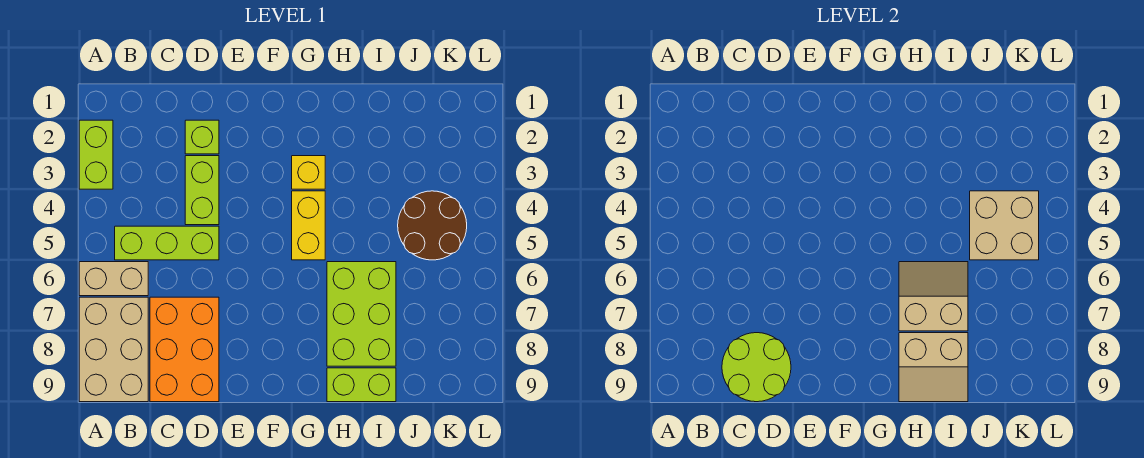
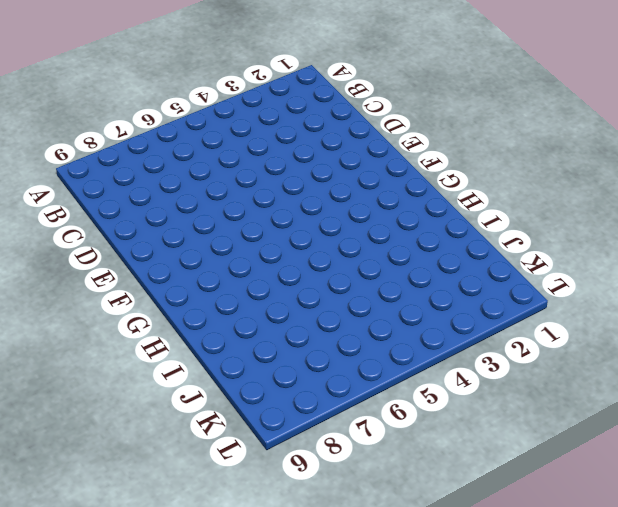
none -> lime 1x2 brick [79,120,113,189]
none -> tan 1x2 brick [79,262,148,296]
none -> tan 2x3 brick [79,297,148,402]

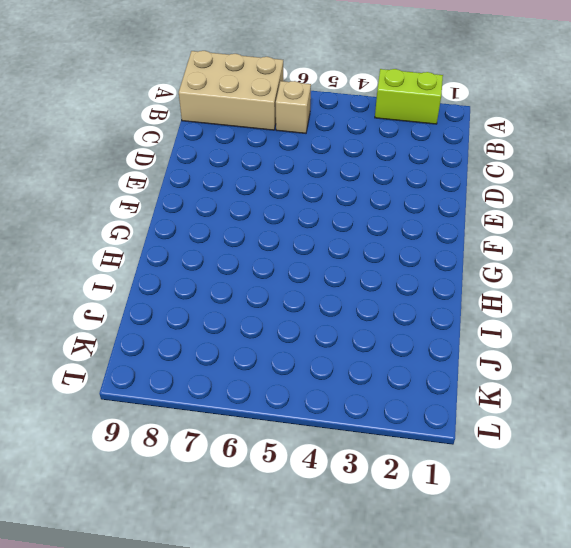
tan 1x1 brick [276,81,311,133] -> tan 1x2 brick [79,262,148,296]
none -> lime 1x3 brick [115,226,219,260]
none -> orange 2x3 brick [150,297,219,402]
none -> lime 1x1 brick [185,120,219,154]

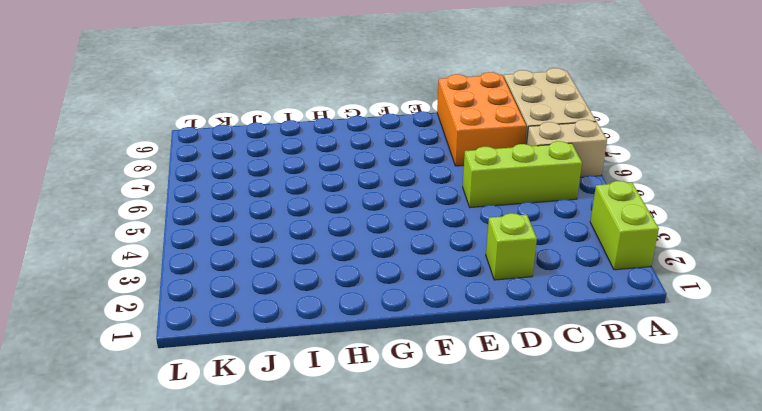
none -> lime 1x2 brick [185,156,219,225]
none -> yellow 1x1 brick [292,156,325,189]
none -> yellow 1x2 brick [292,191,325,260]

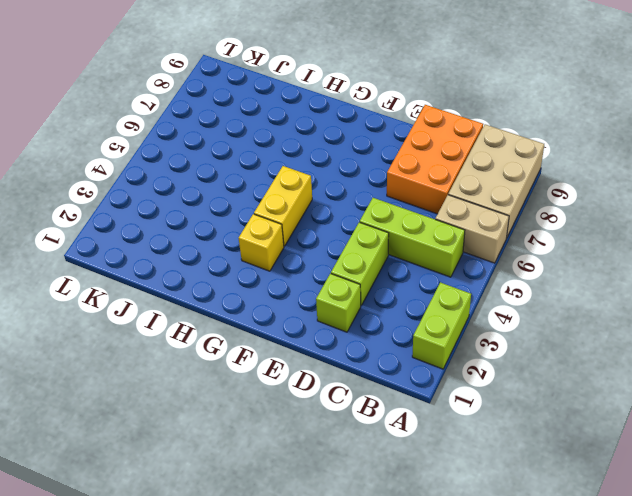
none -> lime 2x3 brick [327,262,396,366]
none -> lime 1x2 brick [327,368,396,402]
none -> brown 2x2 round brick [398,191,467,260]

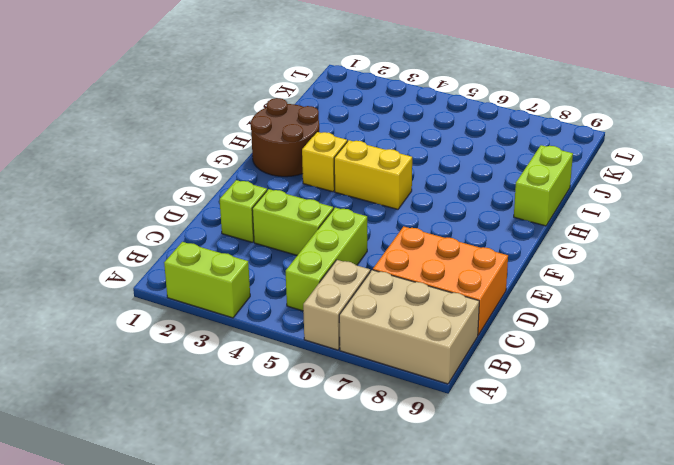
brown 2x2 round brick [251,98,319,177] -> brown 2x2 round brick moved to [398,191,467,260]
none -> lime 2x3 brick [327,262,396,366]
none -> lime 2x2 round brick [722,333,791,402]
none -> tan 2x2 slope [899,262,968,331]

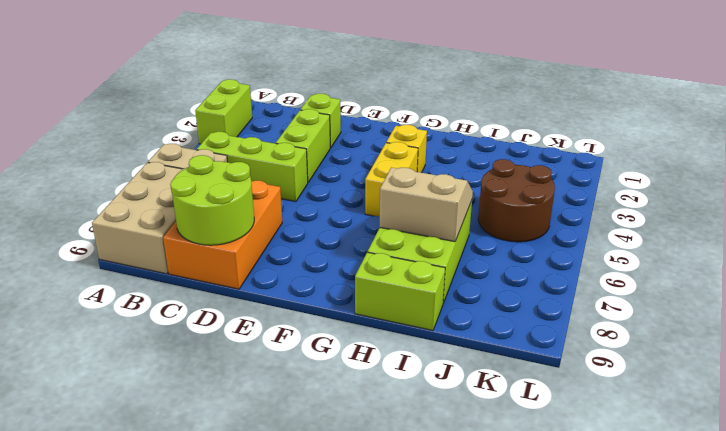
none -> tan 2x2 slope [899,333,968,402]
none -> tan 2x2 brick [970,191,1039,260]

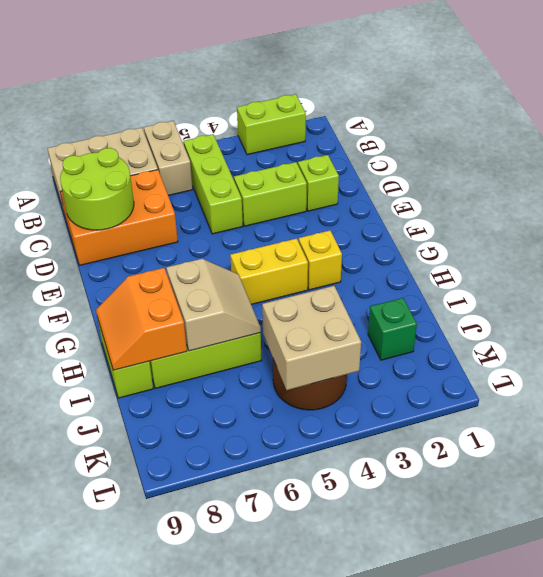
orange 2x2 slope [96,268,187,370] -> tan 2x2 slope [899,333,968,402]
green 1x1 brick [368,298,417,360] -> none

